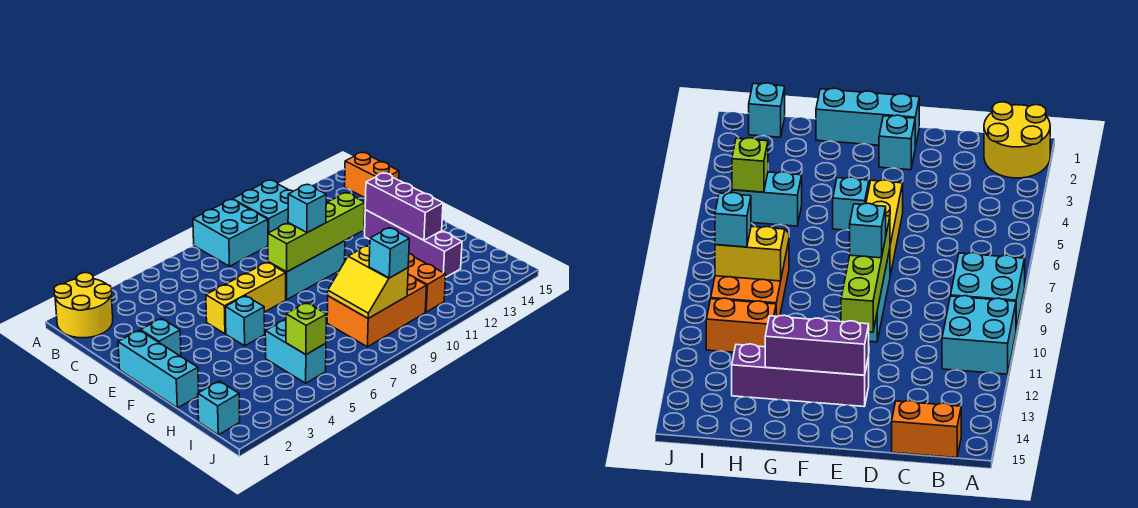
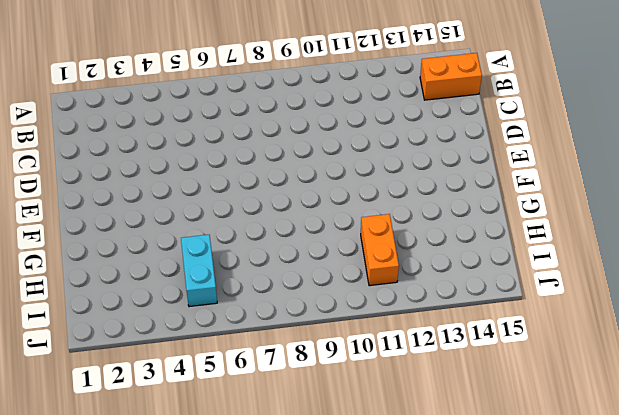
orange 1x2 brick [420,53,482,100] -> orange 1x2 brick turned to [345,153,399,198]
none -> yellow 2x2 round brick [54,273,113,338]
none -> cyan 2x2 brick [193,199,268,266]
none -> cyan 2x2 brick [233,180,293,233]

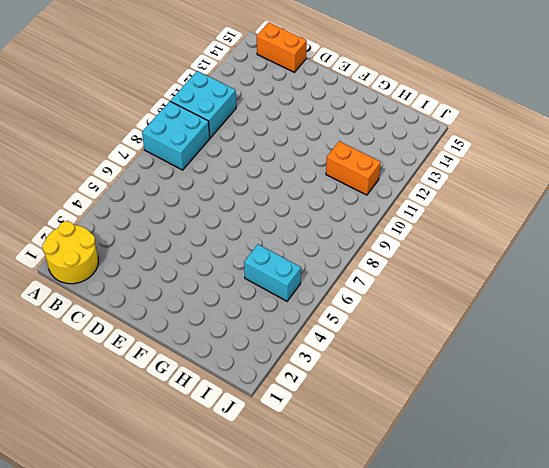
none -> cyan 1x3 brick [118,330,199,408]
none -> cyan 1x1 brick [141,318,181,356]
none -> yellow 1x3 brick [206,262,286,334]

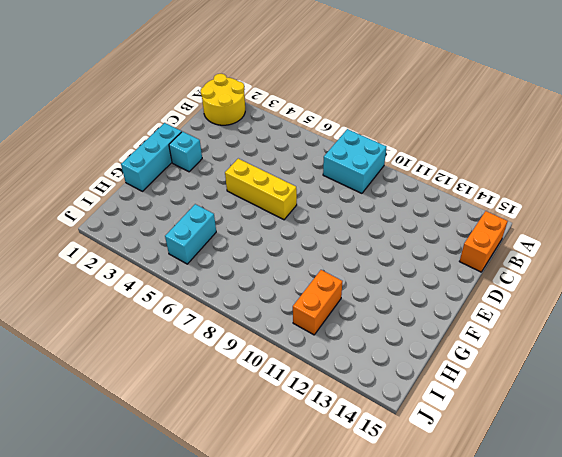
none -> cyan 2x2 brick [233,180,293,233]
none -> cyan 1x3 brick [268,241,345,300]
none -> purple 1x4 brick [365,210,462,277]

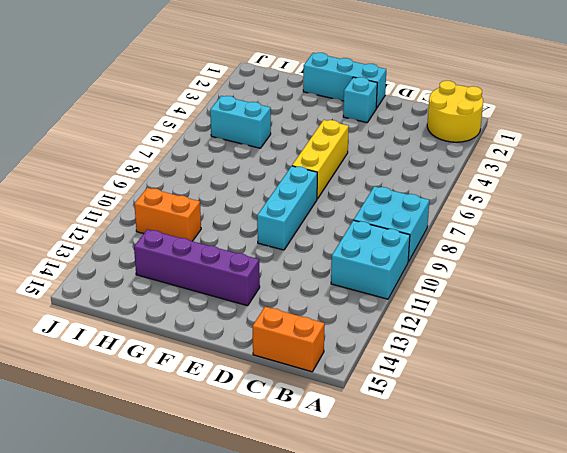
none -> cyan 1x1 brick [225,296,265,346]
none -> orange 2x3 brick [327,275,427,347]
none -> cyan 1x1 brick [198,381,240,435]

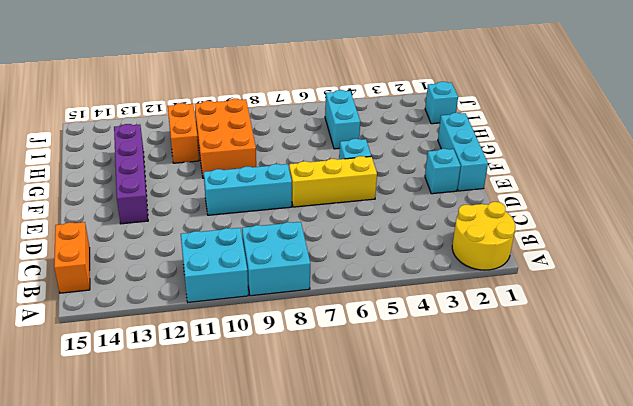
orange 2x3 brick [195,99,256,178] -> orange 2x3 brick turned to [327,275,427,347]
none -> lime 1x4 brick [268,193,365,272]
none -> purple 1x3 brick [365,173,443,240]
none -> yellow 2x2 slope [328,246,408,318]

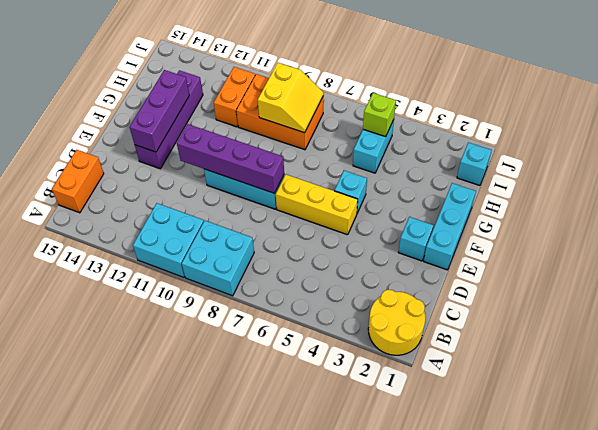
purple 1x4 brick [177,124,284,193] -> lime 1x4 brick [268,193,365,272]
none -> cyan 1x1 brick [288,185,326,233]
none -> cyan 1x1 brick [369,228,409,278]

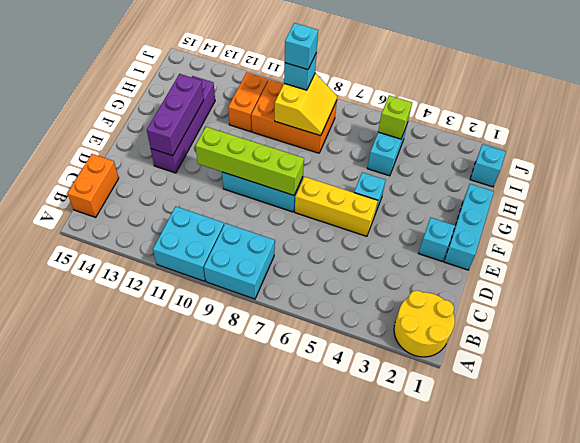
cyan 1x1 brick [285,23,318,70] -> cyan 1x1 brick moved to [288,185,326,233]

